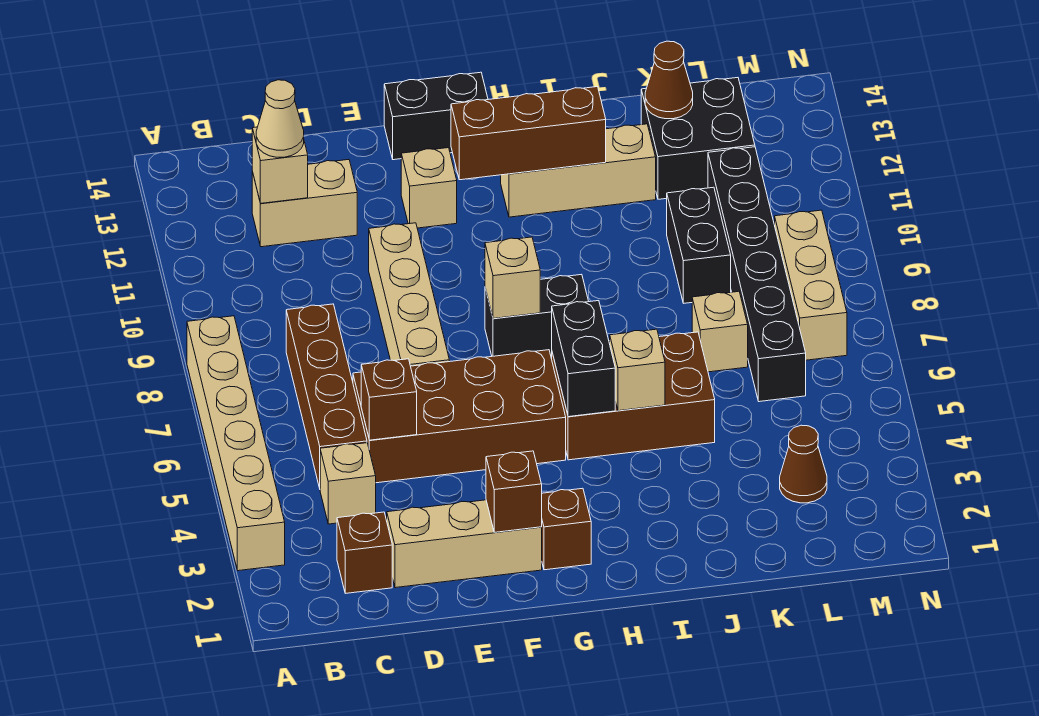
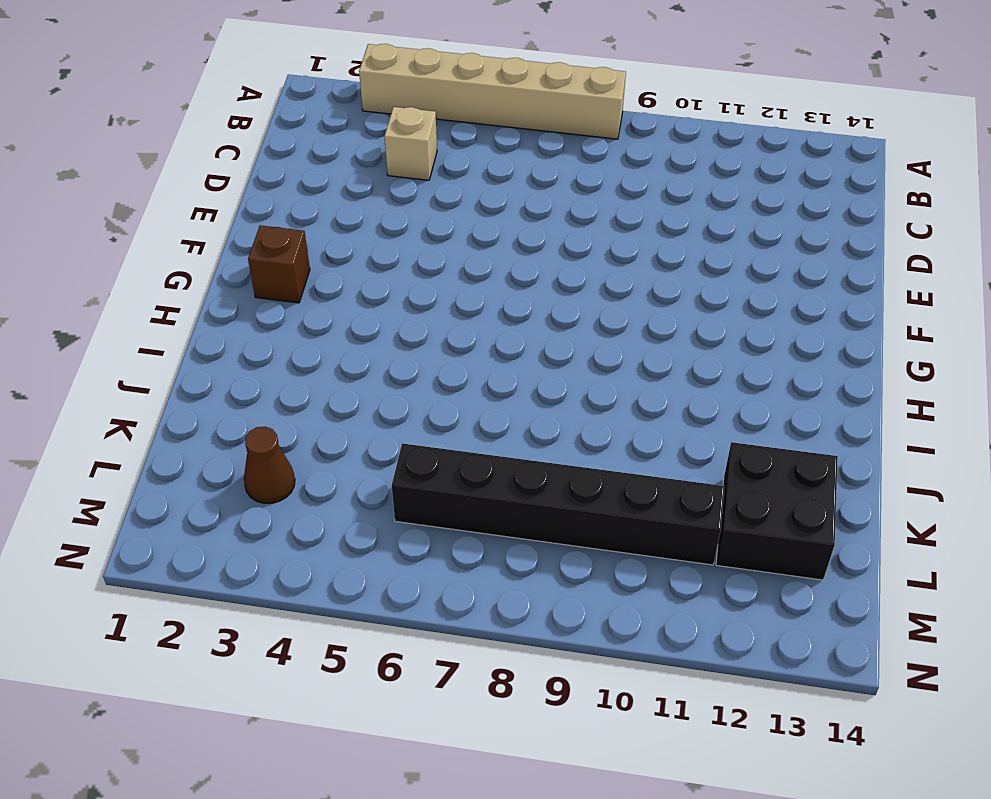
none -> brown 1x1 brick [337,512,392,593]
none -> brown 1x4 brick [286,304,367,488]
none -> tan 1x2 brick [252,160,357,247]

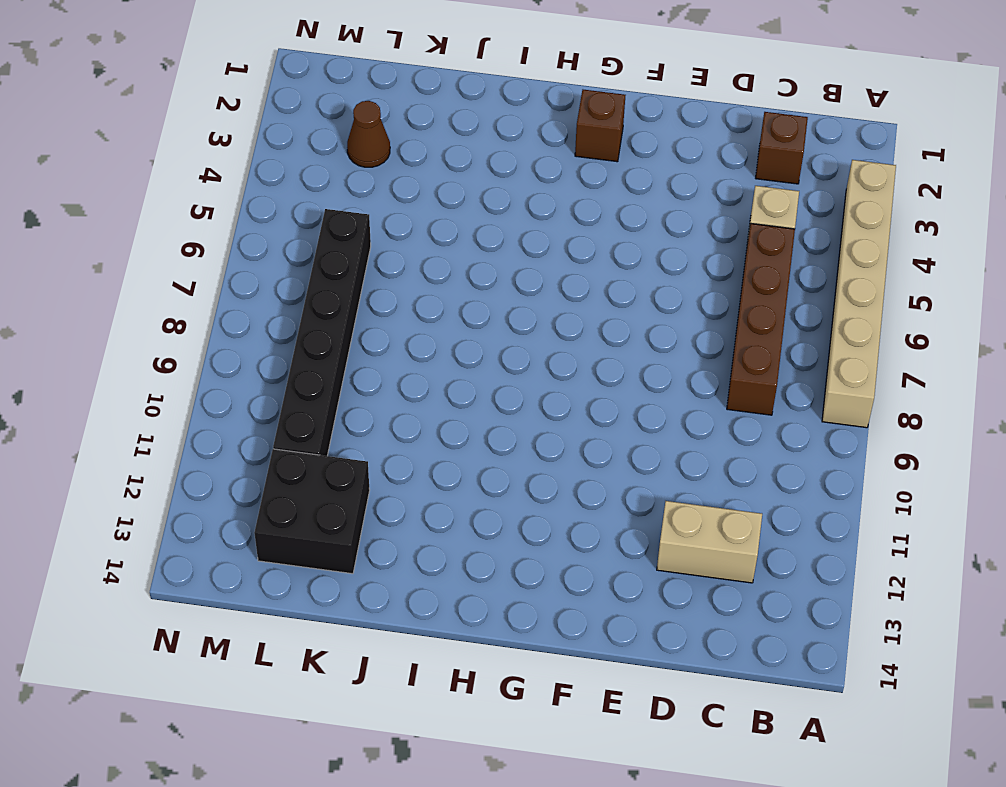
none -> tan 1x3 brick [387,500,542,588]
none -> brown 2x4 brick [353,350,566,483]
none -> tan 1x4 brick [369,223,449,366]

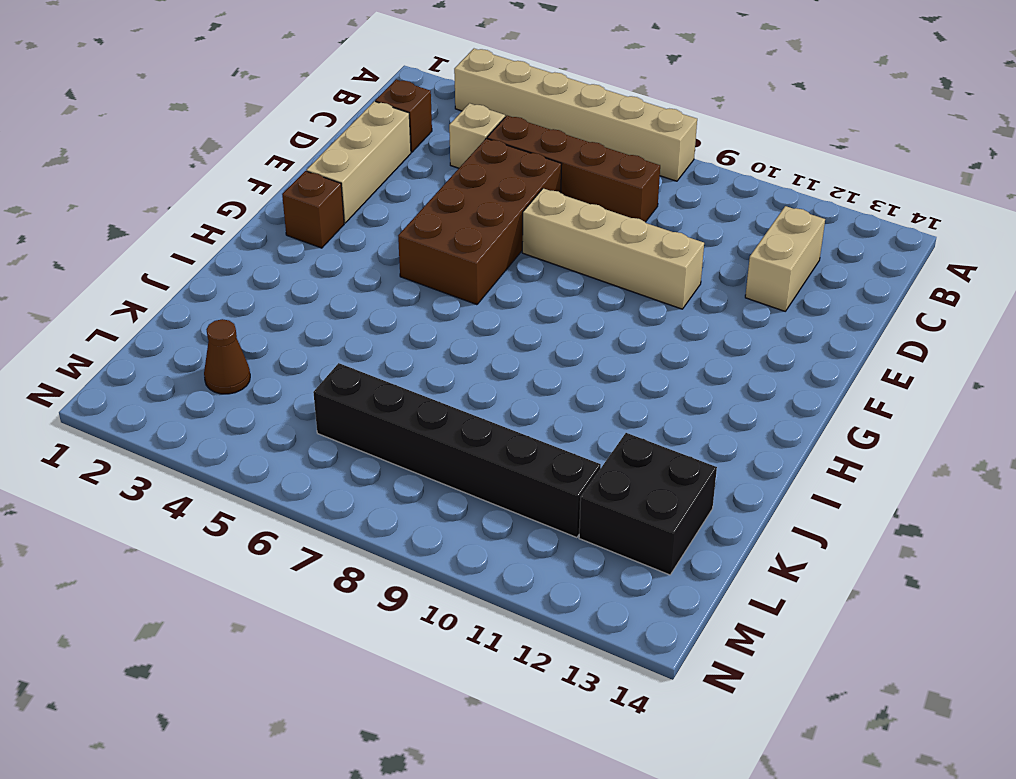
none -> tan 1x1 brick [401,148,457,228]
none -> black 1x2 brick [384,72,488,160]
none -> black 1x2 brick [485,274,589,356]

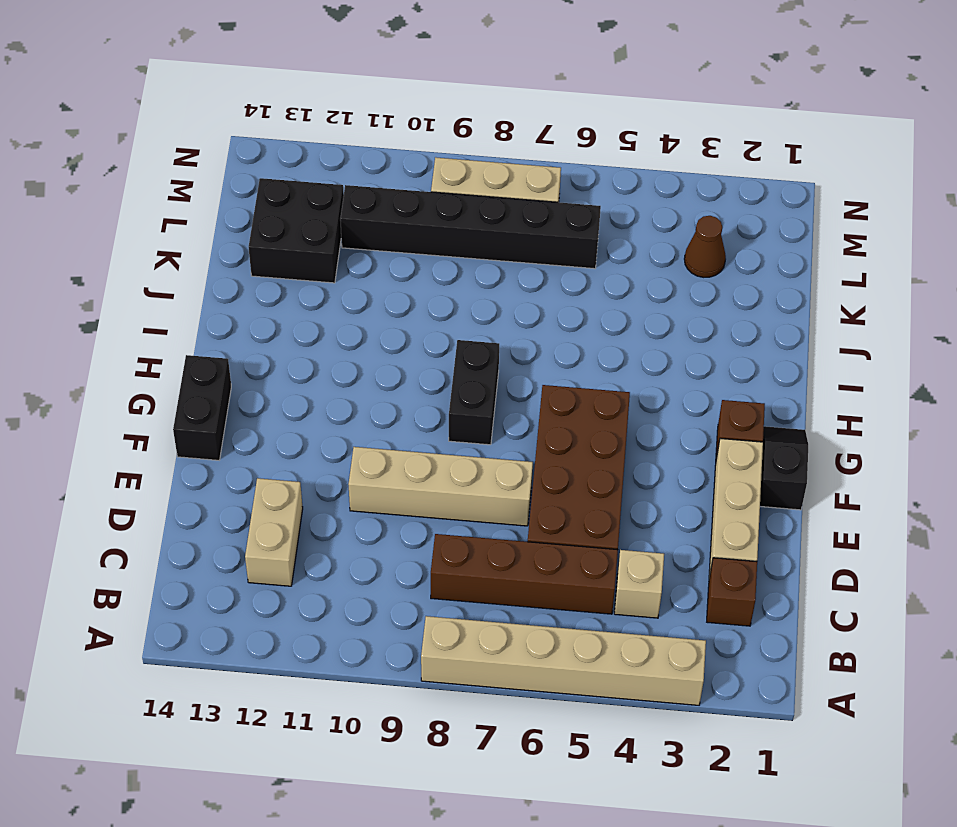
black 1x2 slope [760,426,808,510] -> none
none -> tan 1x1 brick [401,148,457,228]
none -> brown 2x3 brick [552,332,715,460]
none -> tan 1x3 brick [501,124,656,217]

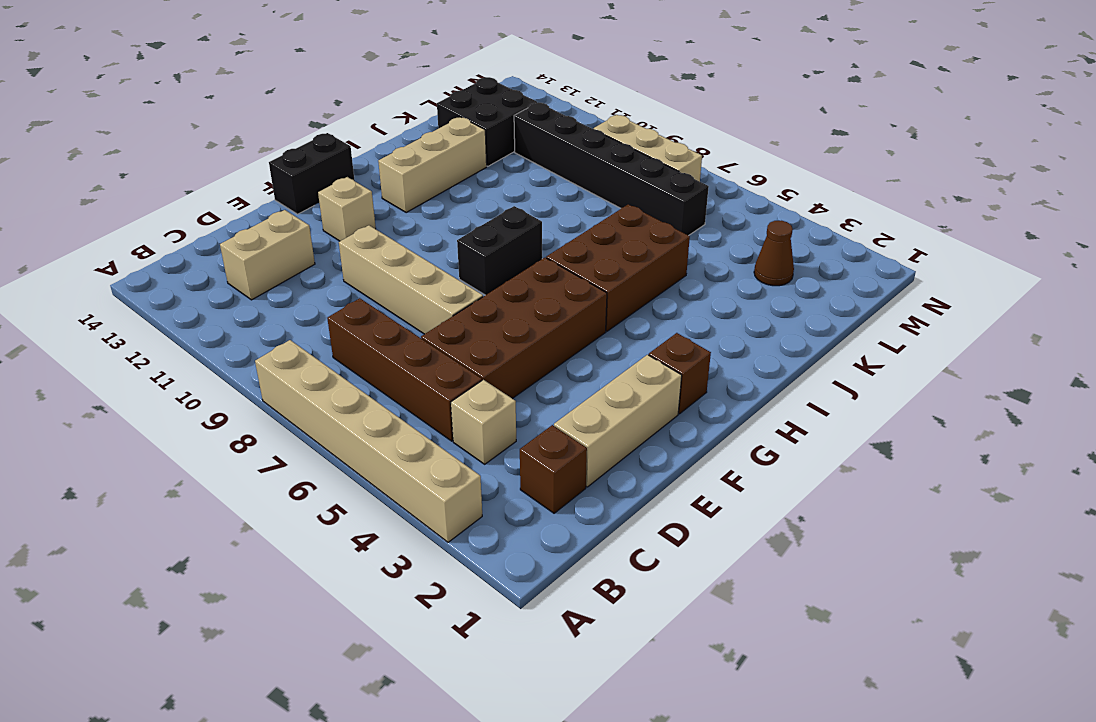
none -> tan 1x1 brick [692,291,748,372]
none -> black 1x2 brick [667,187,731,303]
none -> tan 1x1 brick [252,127,308,204]

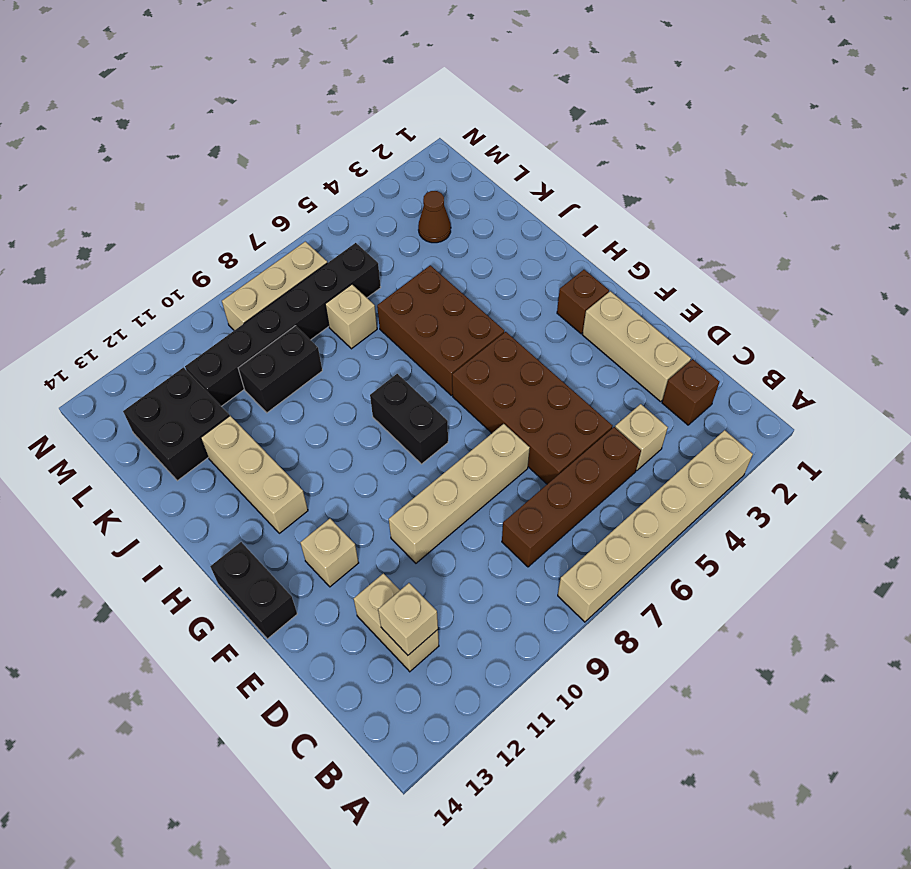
none -> brown 1x1 brick [361,359,417,440]
none -> brown 1x1 brick [486,451,542,532]
none -> tan 1x1 brick [485,237,540,319]

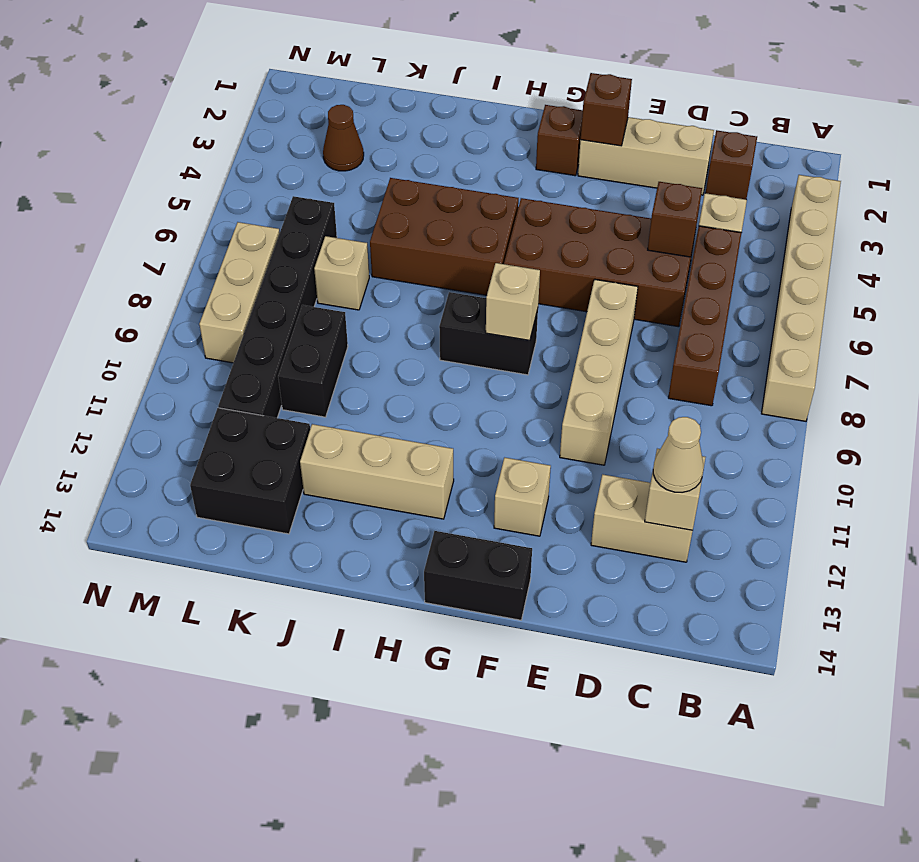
none -> brown 1x3 brick [451,87,606,180]
none -> black 1x2 brick [552,301,615,417]
none -> tan 1x1 brick [610,329,665,411]

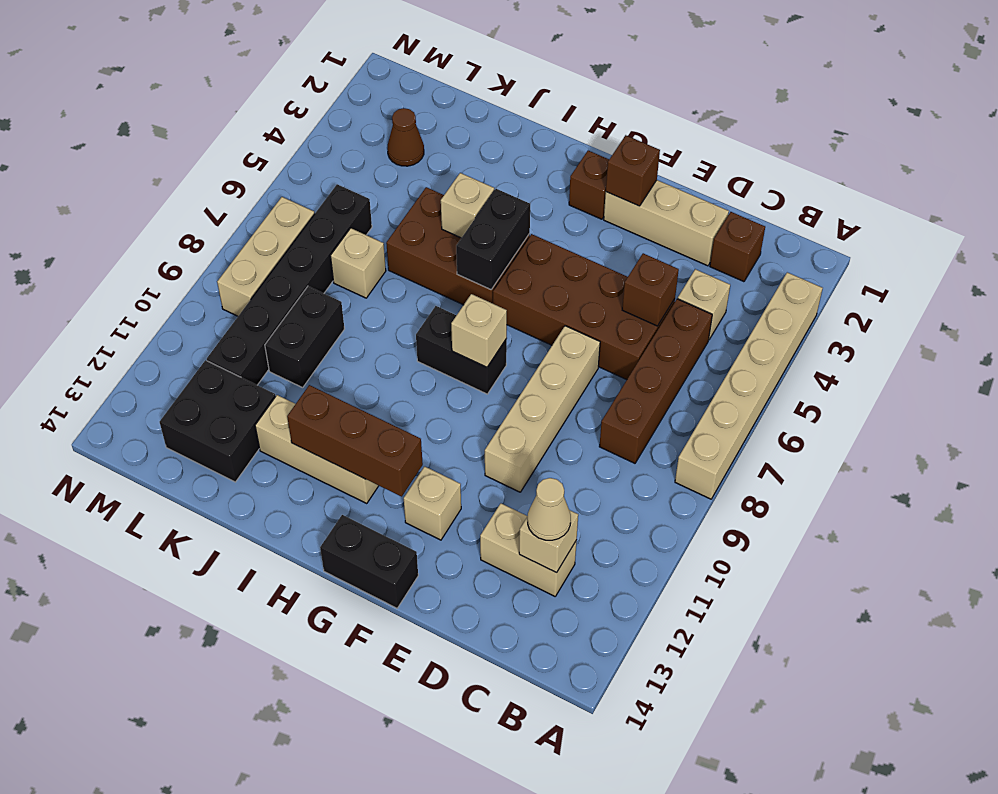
none -> brown 1x1 cone [645,41,693,119]

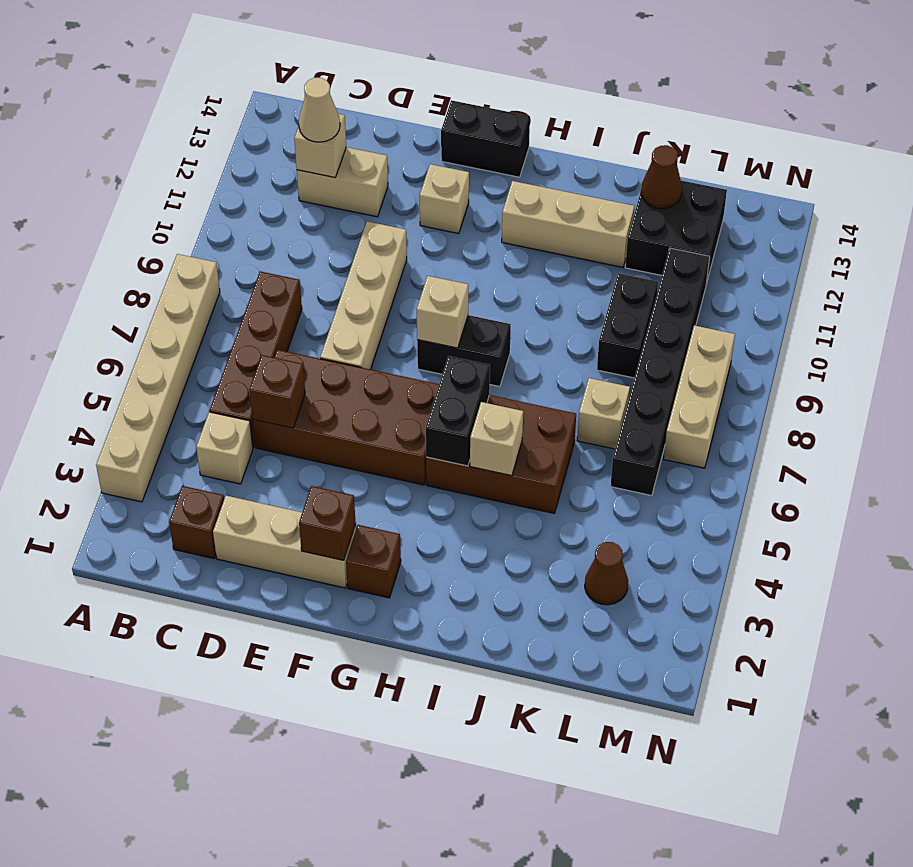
none -> brown 1x3 brick [451,87,606,180]

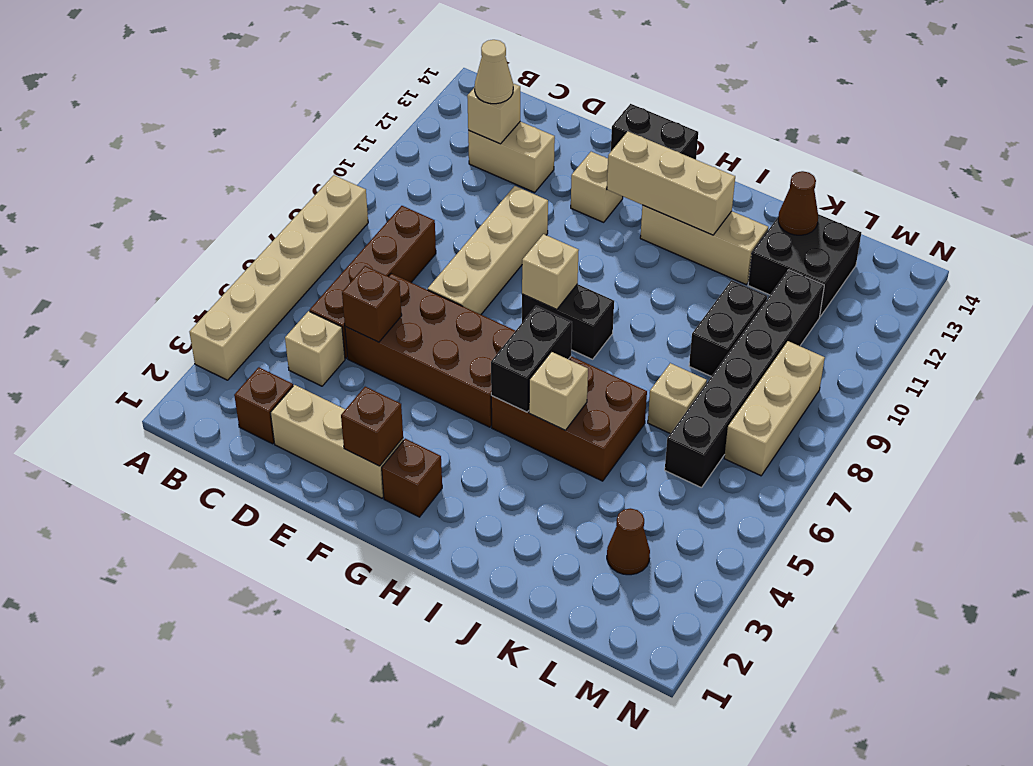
tan 1x3 brick [607,132,735,235] -> brown 1x3 brick [451,87,606,180]

